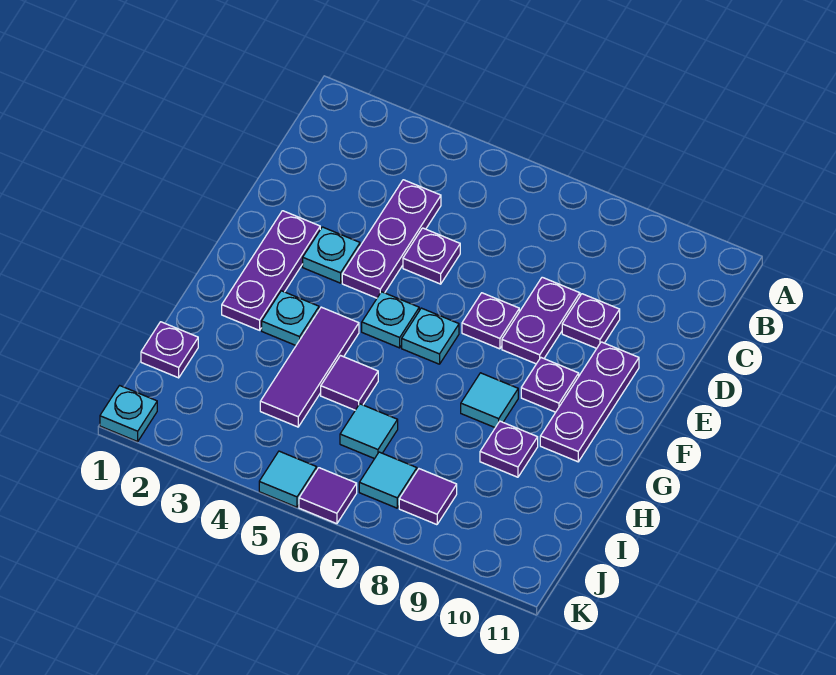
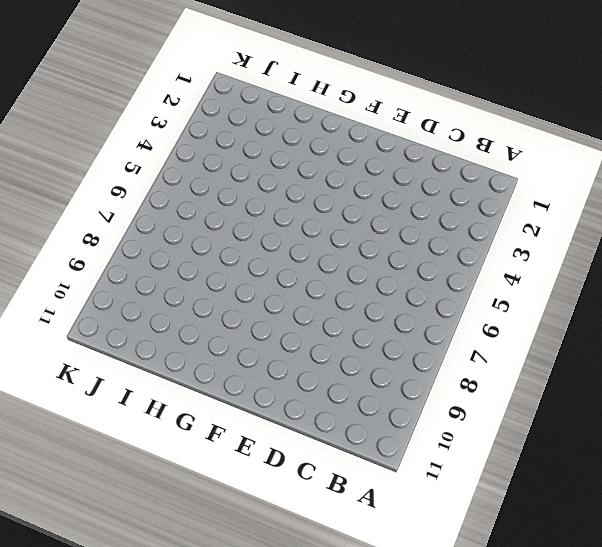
none -> purple 1x3 plate [342,180,441,298]
none -> purple 1x1 plate [403,228,460,284]
none -> purple 1x2 plate [502,277,580,364]

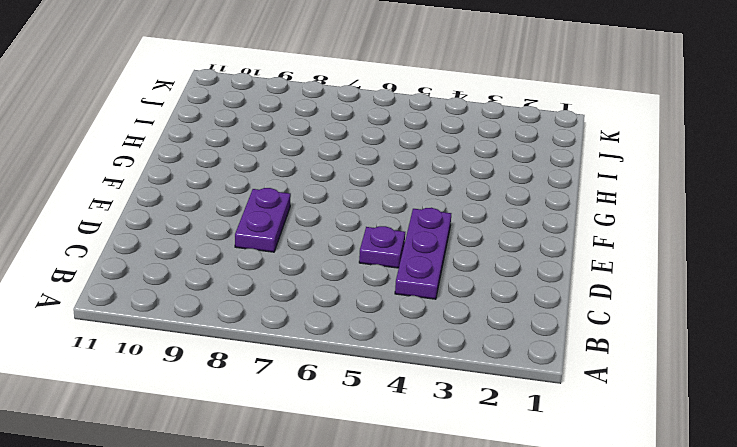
none -> purple 1x1 plate [562,294,620,348]
none -> purple 1x3 plate [222,211,320,330]
none -> cyan 1x1 plate [303,227,360,283]

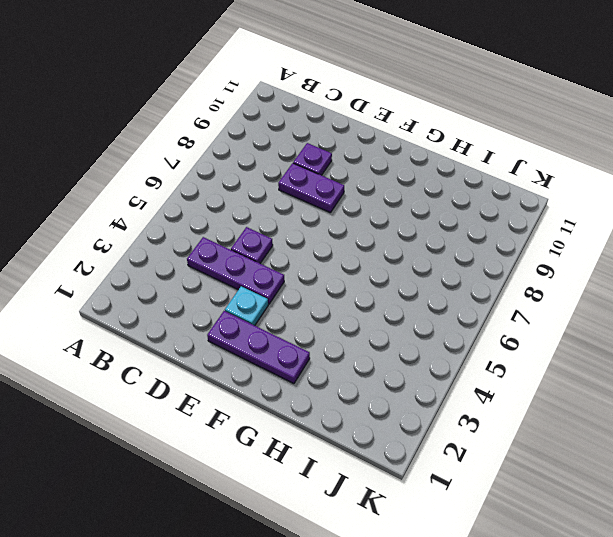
none -> purple 1x1 plate [462,293,519,349]
none -> purple 1x3 plate [540,342,639,462]
none -> cyan 1x1 plate [362,292,419,348]

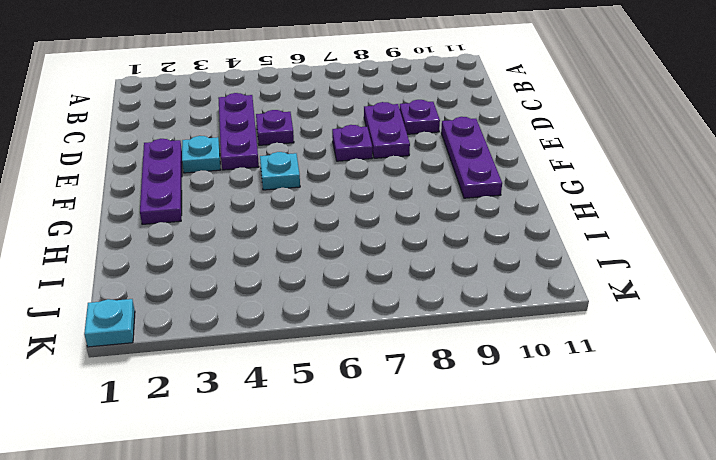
none -> cyan 1x1 plate [402,308,459,364]
none -> purple 1x1 plate [521,358,579,412]
none -> cyan 1x1 plate [262,291,319,345]

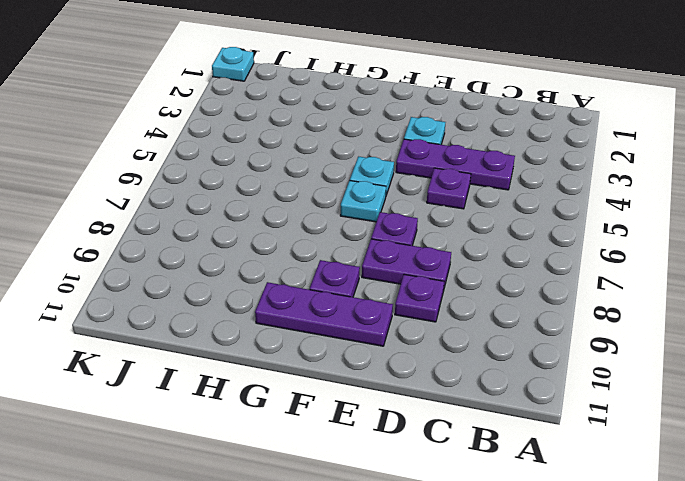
none -> purple 1x3 plate [222,211,320,330]
none -> cyan 1x1 plate [262,291,319,345]
none -> purple 1x3 tile [260,307,359,427]

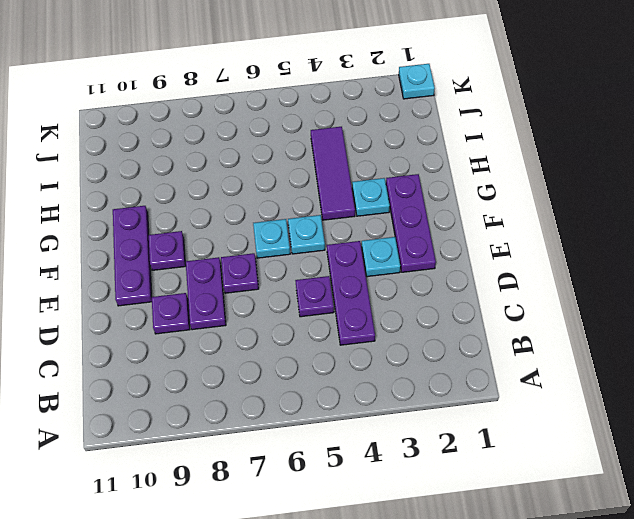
none -> cyan 1x1 tile [461,373,518,428]
none -> purple 1x1 tile [321,356,378,410]
none -> purple 1x1 plate [480,421,538,477]

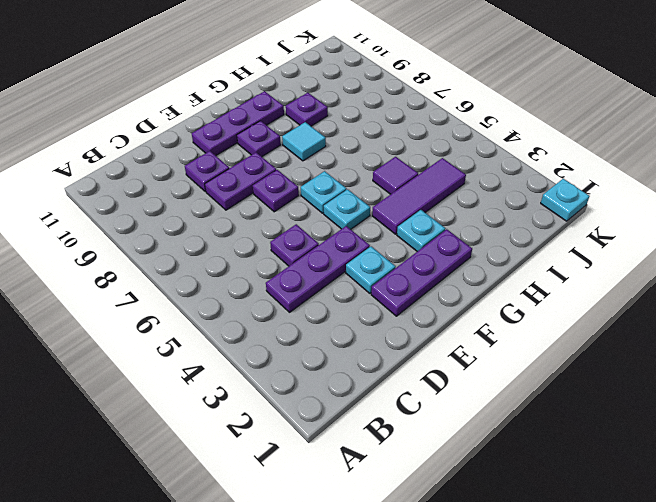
none -> purple 1x1 plate [141,322,198,378]
none -> cyan 1x1 tile [340,404,398,459]
none -> cyan 1x1 tile [359,452,417,508]

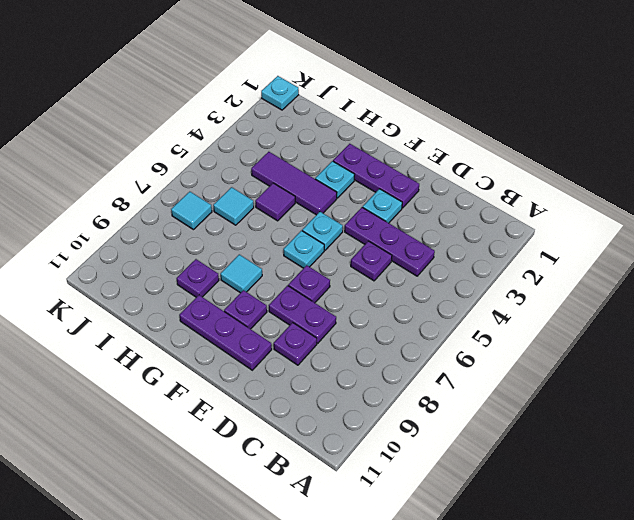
none -> purple 1x1 plate [141,322,198,378]
none -> purple 1x1 tile [399,469,457,525]
none -> cyan 1x1 tile [259,451,317,507]

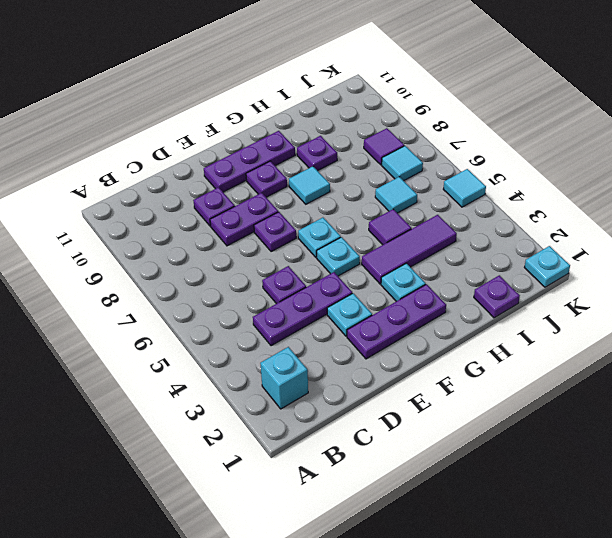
cyan 1x1 brick [260,347,308,409] -> none
none -> purple 1x1 tile [299,468,357,524]

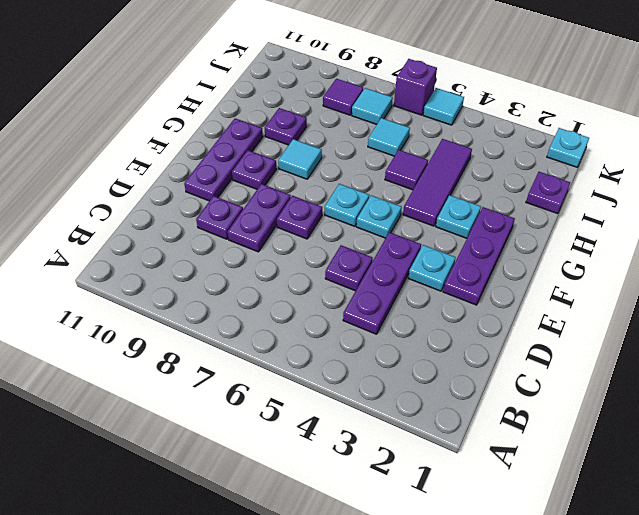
purple 1x1 brick [394,59,437,115] -> purple 1x1 tile [299,468,357,524]

